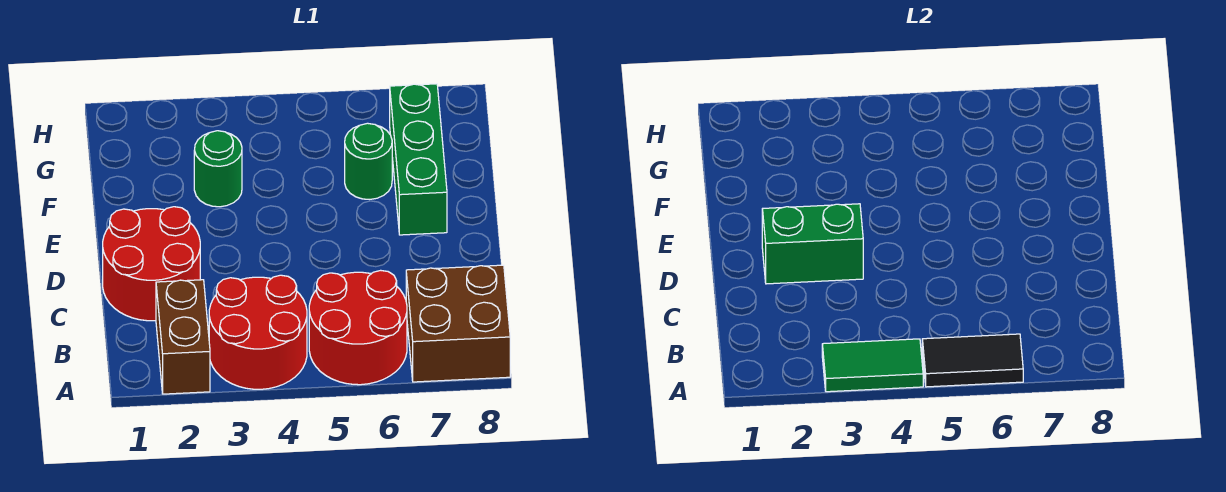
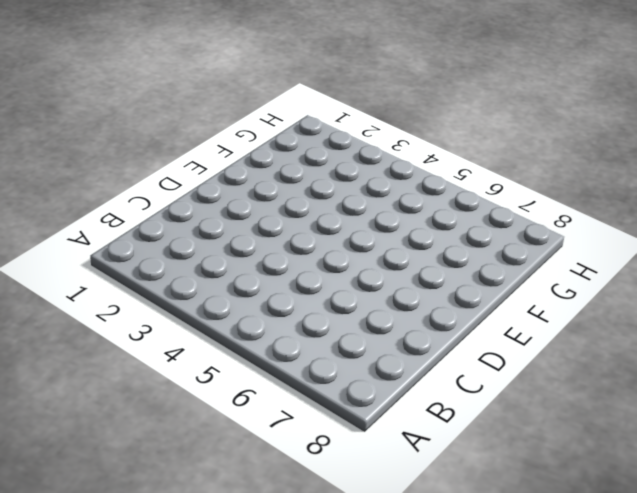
none -> brown 1x2 brick [156,280,210,394]
none -> red 2x2 round brick [209,275,307,389]

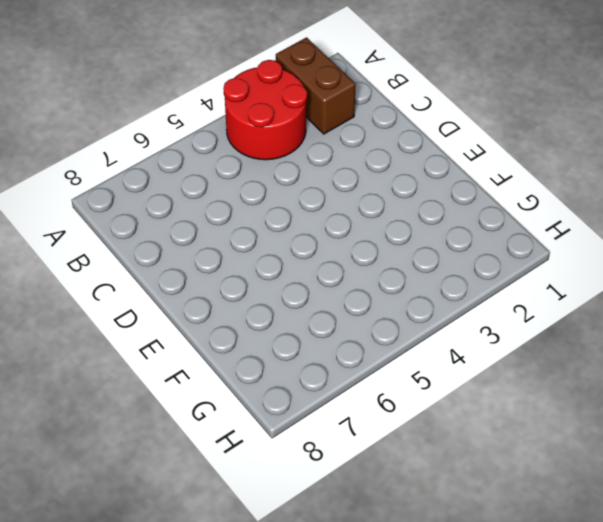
none -> red 2x2 round brick [309,270,407,385]
none -> brown 2x2 brick [406,265,510,382]

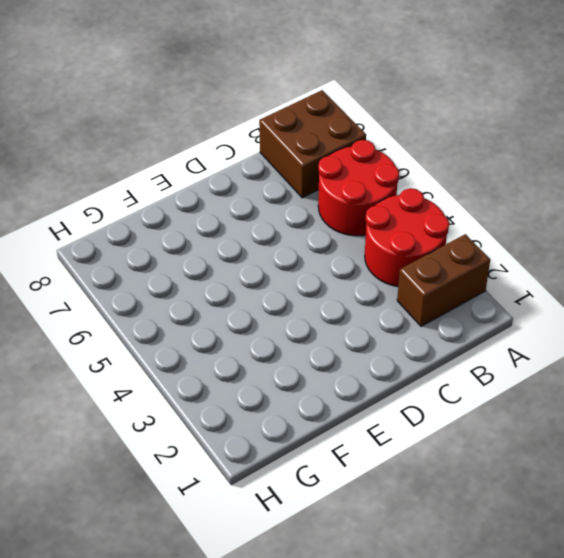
none -> red 2x2 round brick [103,207,200,321]
none -> green 1x3 brick [390,84,447,235]

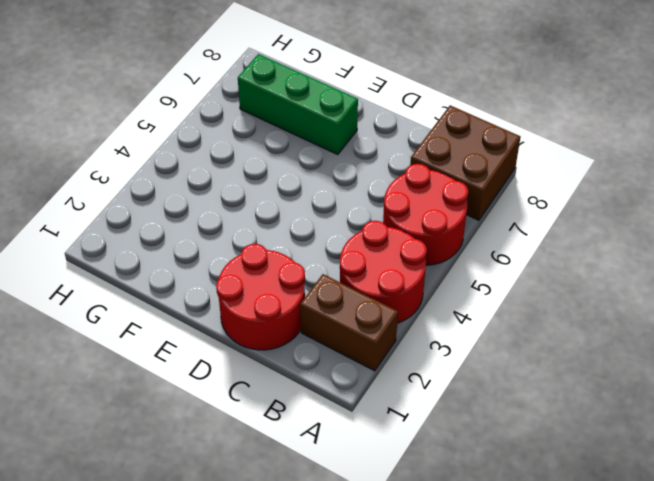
none -> green 1x1 round brick [194,131,242,207]
none -> green 1x1 round brick [345,123,392,199]

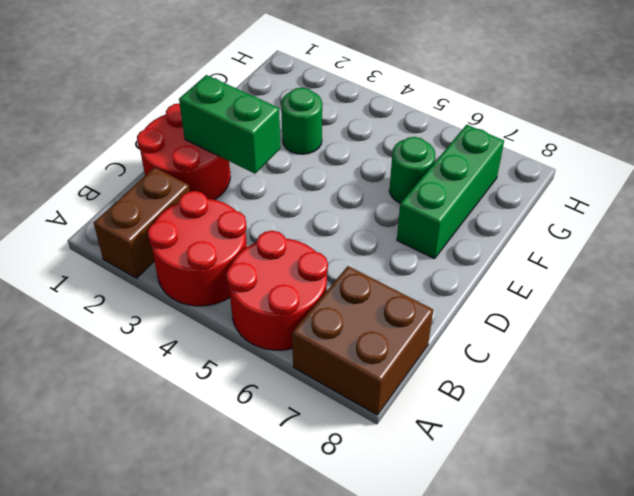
none -> green 1x2 tile [822,339,923,392]
none -> black 1x2 tile [922,334,1023,387]

